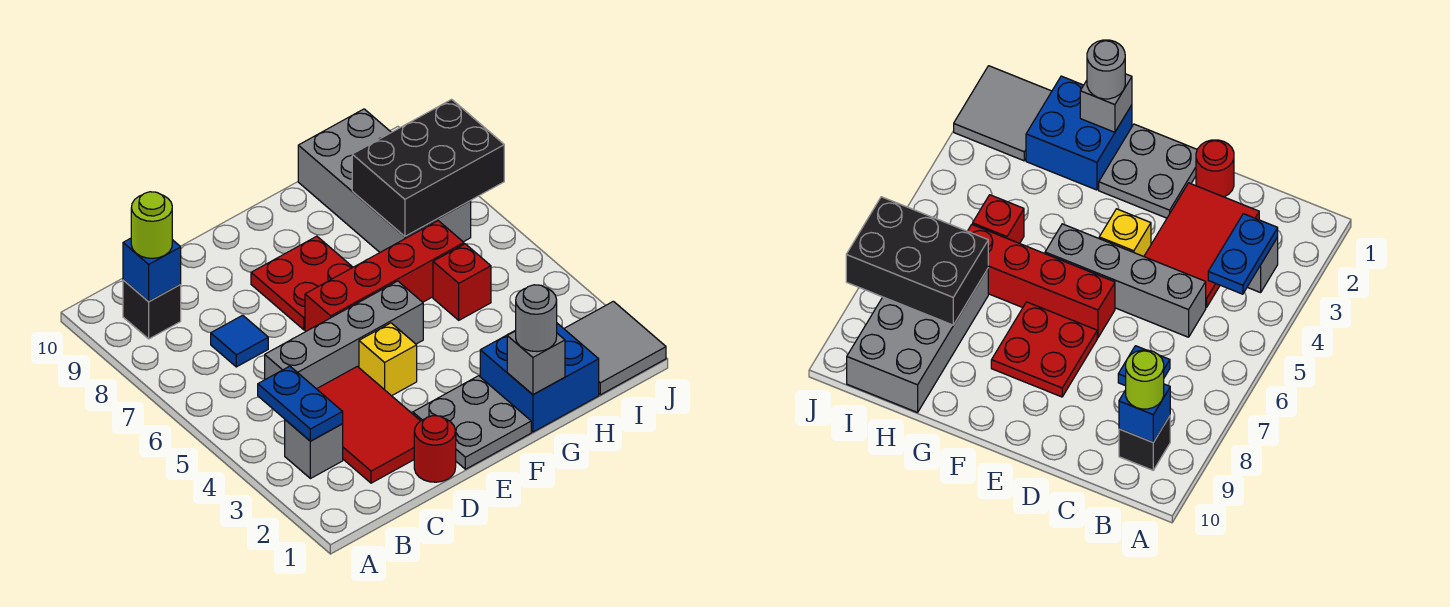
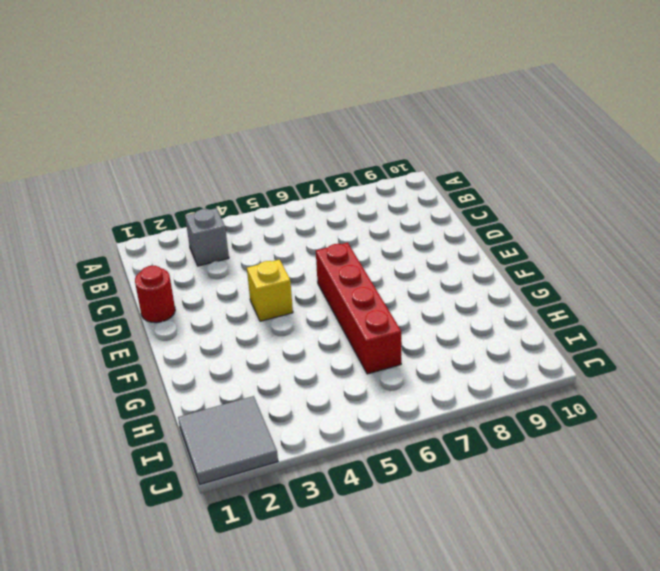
none -> black 1x1 brick [123,280,181,339]
none -> red 2x3 tile [317,366,420,483]
none -> grey 1x4 brick [265,281,423,389]

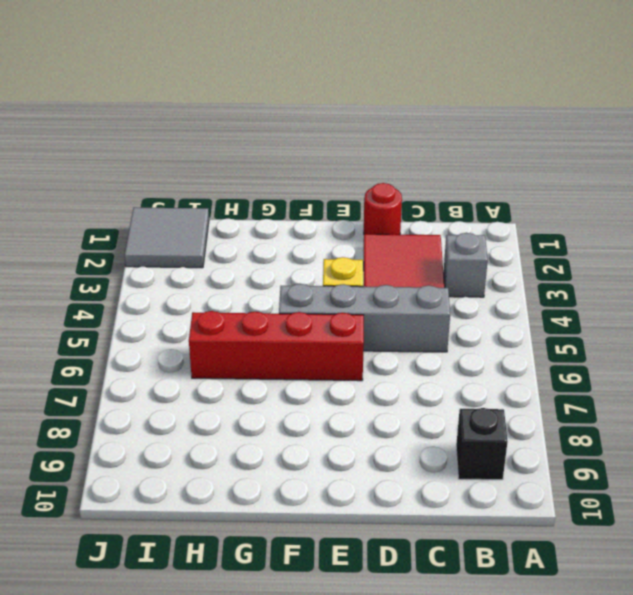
none -> blue 1x1 tile [211,315,268,367]
none -> grey 2x2 plate [413,376,531,469]
none -> red 2x2 plate [251,236,353,330]

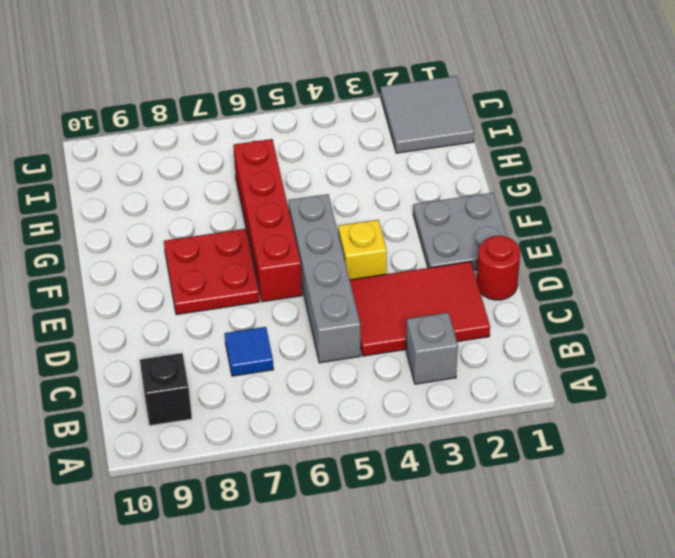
none -> blue 2x2 brick [480,323,599,432]
none -> red 1x1 brick [433,244,491,320]
none -> grey 2x4 brick [298,109,471,252]

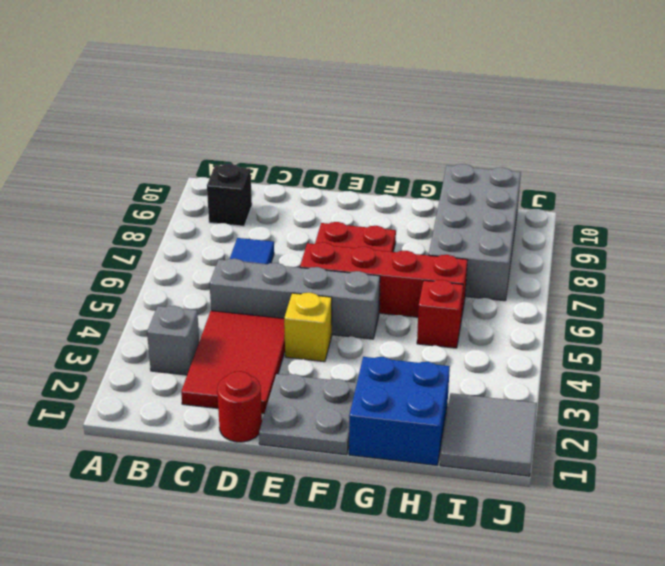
none -> blue 1x2 plate [258,366,343,441]
none -> blue 1x1 brick [123,238,181,302]
none -> grey 1x1 brick [507,331,565,395]

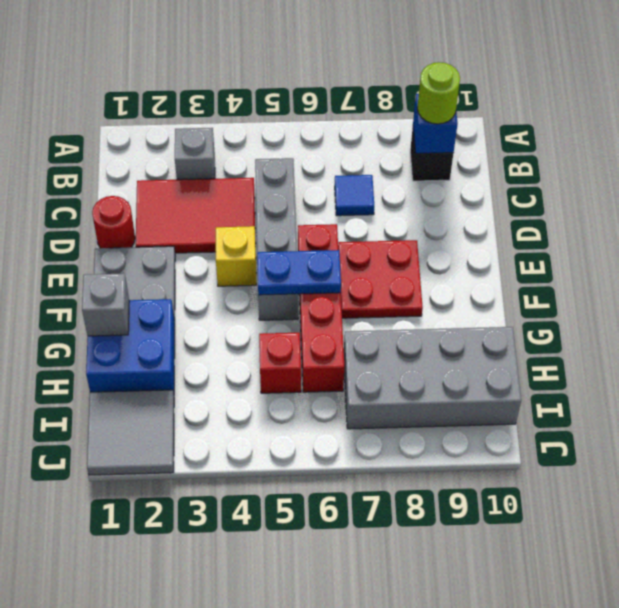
blue 1x2 plate [257,250,341,295] -> blue 1x2 plate moved to [258,366,343,441]
none -> black 2x3 brick [352,99,504,236]
none -> grey 1x1 round brick [516,285,557,351]

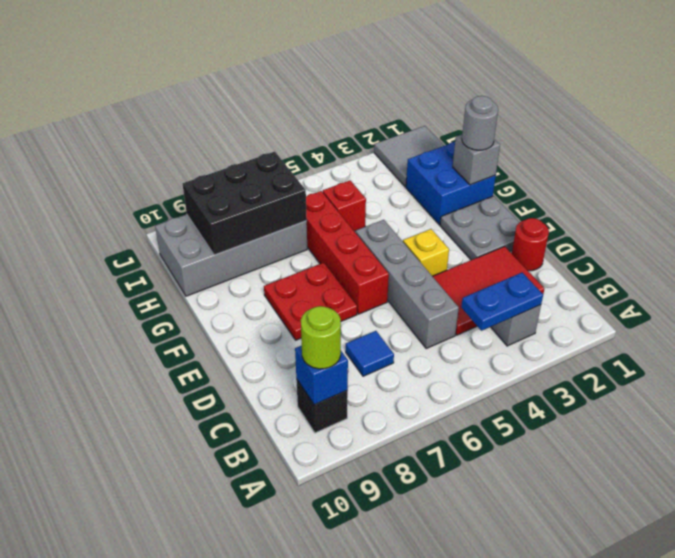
black 2x3 brick [183,152,307,255] -> black 2x3 brick turned to [352,99,504,236]

